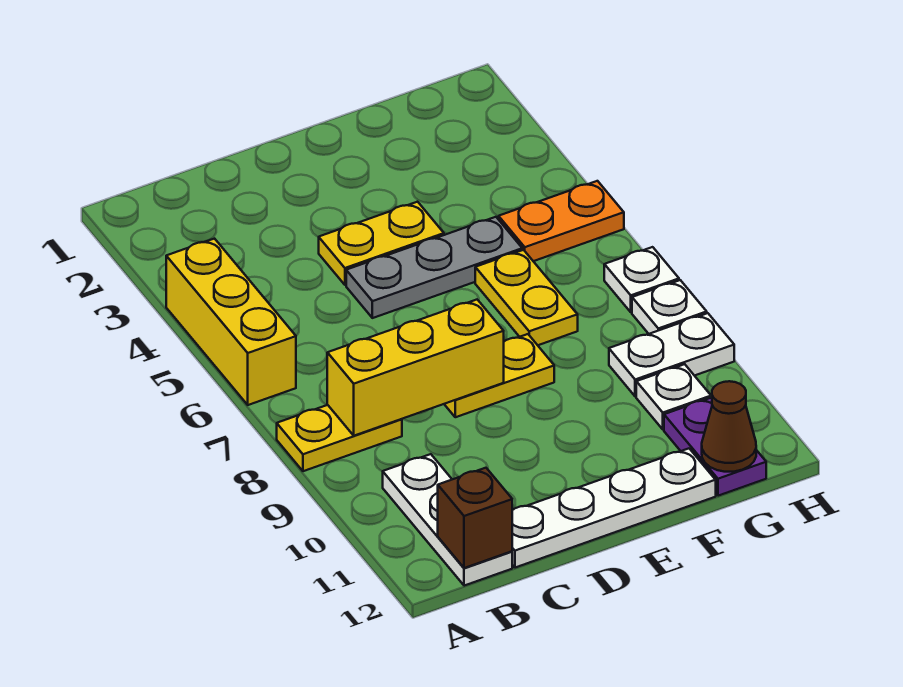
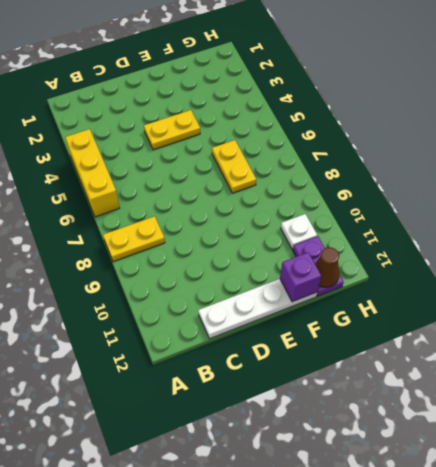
purple 1x1 brick [280,252,321,302] -> none
none -> white 1x3 plate [383,454,512,586]
none -> grey 1x3 plate [346,217,522,318]
none -> yellow 1x2 plate [444,334,554,417]

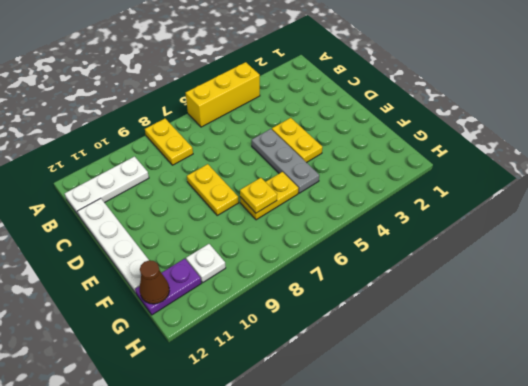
yellow 1x1 plate [240,178,277,213] -> none
none -> orange 1x2 plate [499,181,624,261]
none -> white 1x2 plate [609,313,734,397]
none -> white 1x1 plate [604,247,679,312]

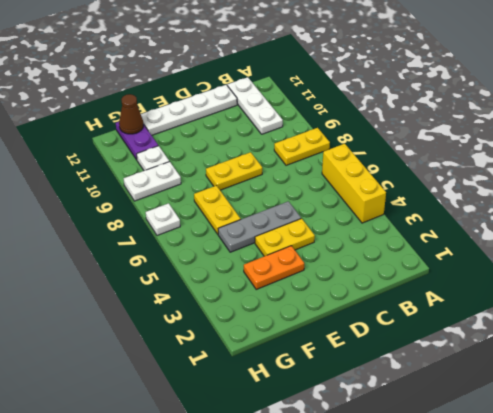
orange 1x2 plate [244,246,304,289] -> orange 1x2 plate moved to [499,181,624,261]
none -> white 1x1 plate [632,280,707,334]
none -> yellow 1x3 brick [327,300,504,436]
none -> brown 1x1 brick [438,468,512,568]

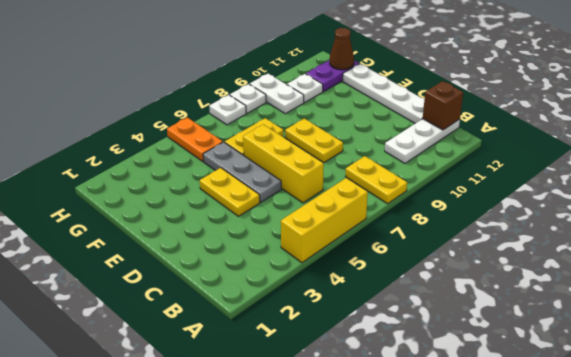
yellow 1x3 brick [243,124,324,203] -> yellow 1x3 brick moved to [327,300,504,436]

